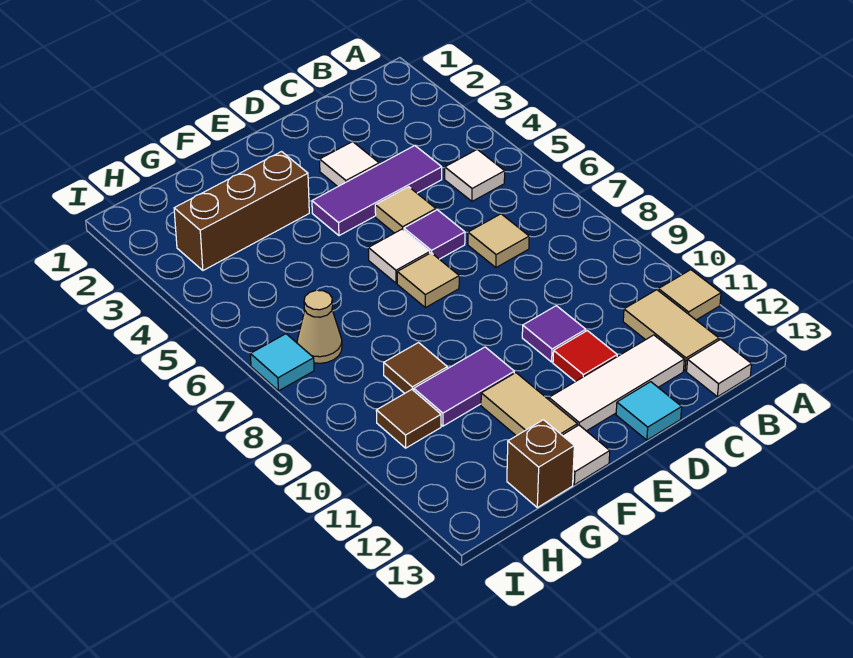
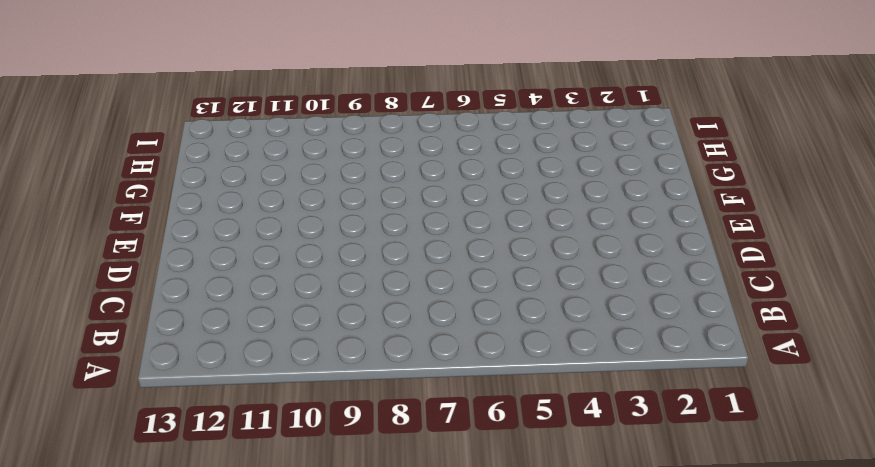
none -> tan 1x1 tile [658,270,721,320]
none -> white 1x1 tile [445,149,505,201]
none -> tan 1x2 tile [623,290,719,371]

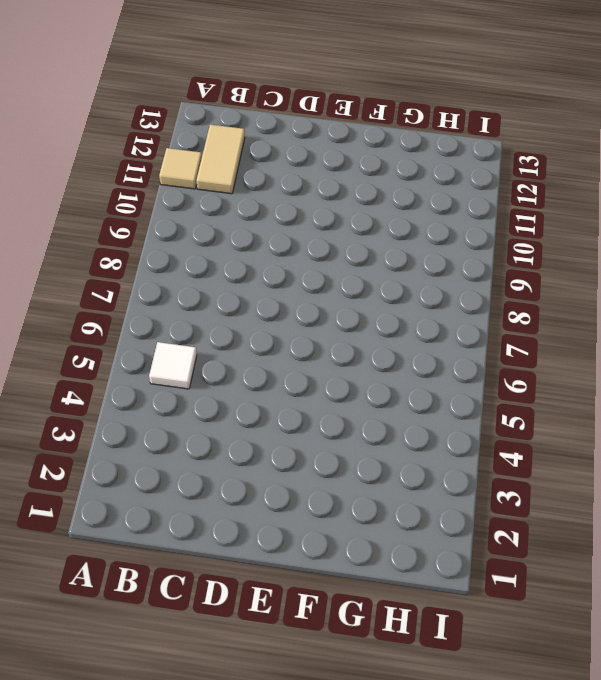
none -> white 1x1 tile [687,340,752,397]
none -> purple 1x3 tile [312,145,442,236]
none -> tan 1x1 tile [468,214,529,268]

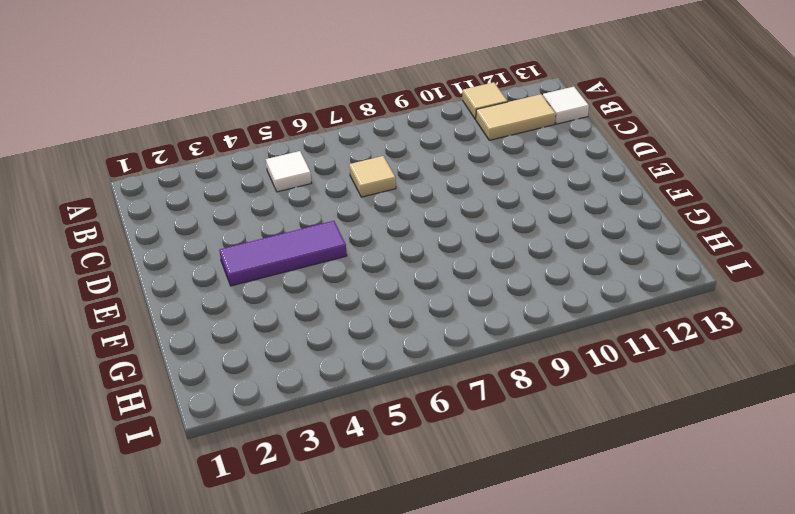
purple 1x3 tile [219,221,347,286] -> purple 1x3 tile turned to [312,145,442,236]
none -> white 1x3 tile [549,335,684,431]
none -> white 1x1 tile [320,142,379,186]
none -> tan 1x1 tile [375,187,436,233]

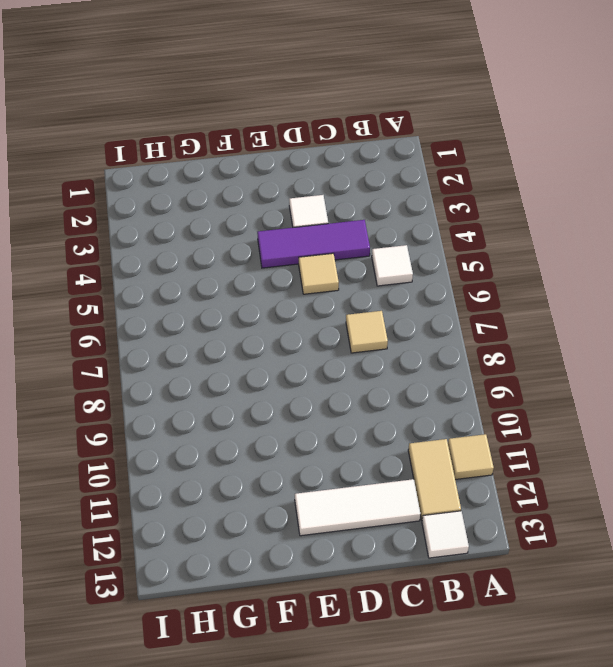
none -> purple 1x1 tile [404,210,465,259]
none -> purple 1x1 tile [522,306,586,362]
none -> red 1x1 tile [553,331,617,382]

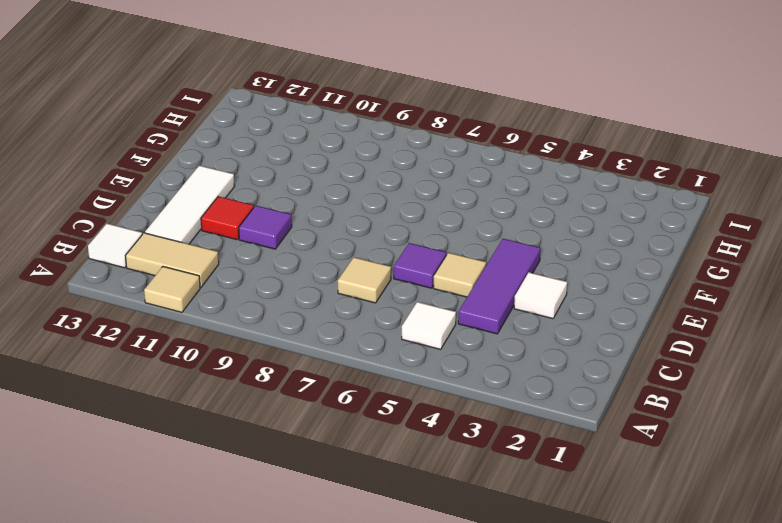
none -> cyan 1x1 tile [616,382,682,440]
none -> white 1x1 tile [368,229,430,283]
none -> tan 1x1 tile [397,253,459,308]

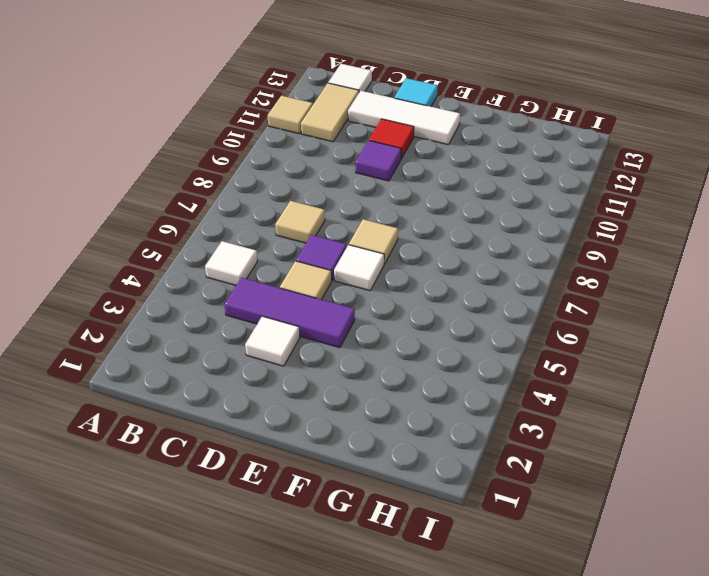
none -> brown 1x3 brick [174,152,309,270]
none -> purple 1x2 tile [414,347,514,426]
none -> tan 1x2 tile [481,373,577,436]

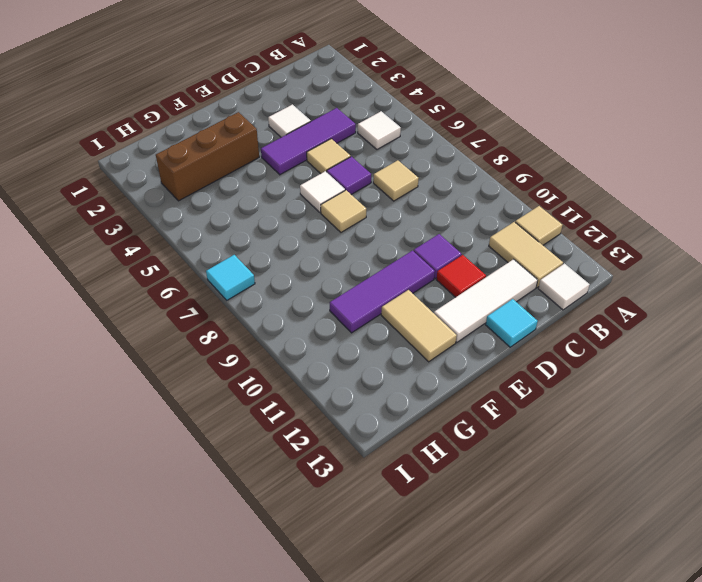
purple 1x3 tile [330,251,435,333] -> purple 1x2 tile [414,347,514,426]
none -> white 1x1 tile [562,425,610,485]
none -> brown 1x1 tile [384,343,447,393]
none -> brown 1x1 brick [507,420,574,508]

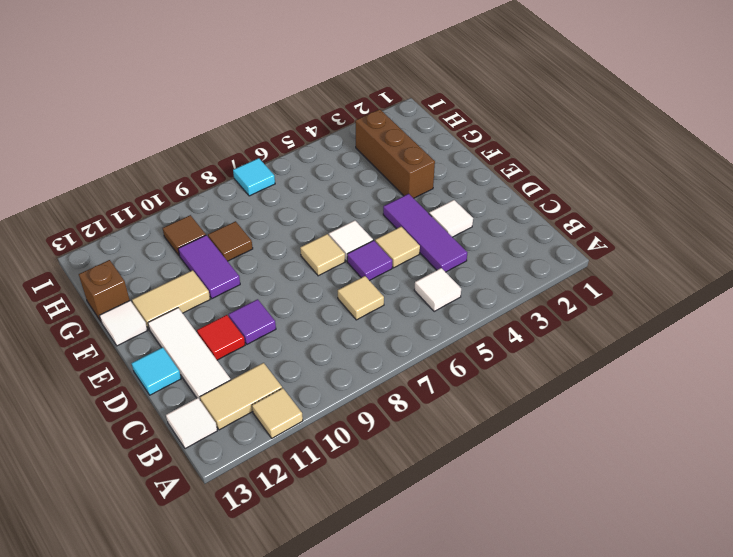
none -> tan 1x1 cone [297,290,342,363]

